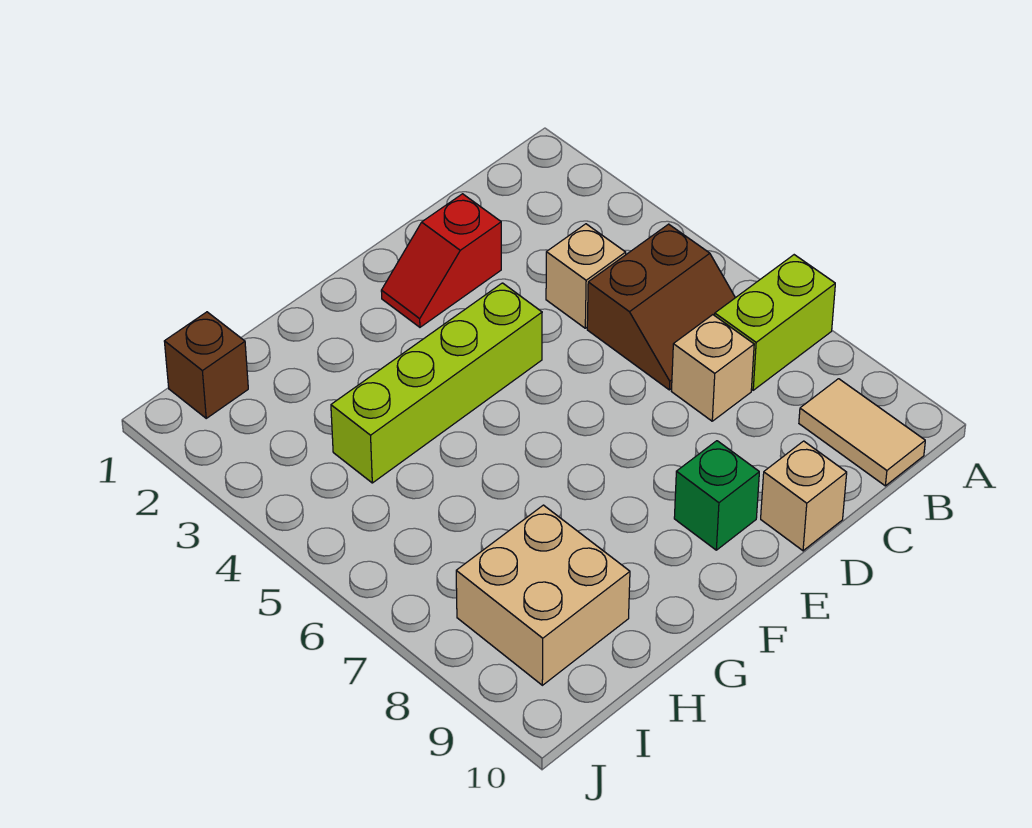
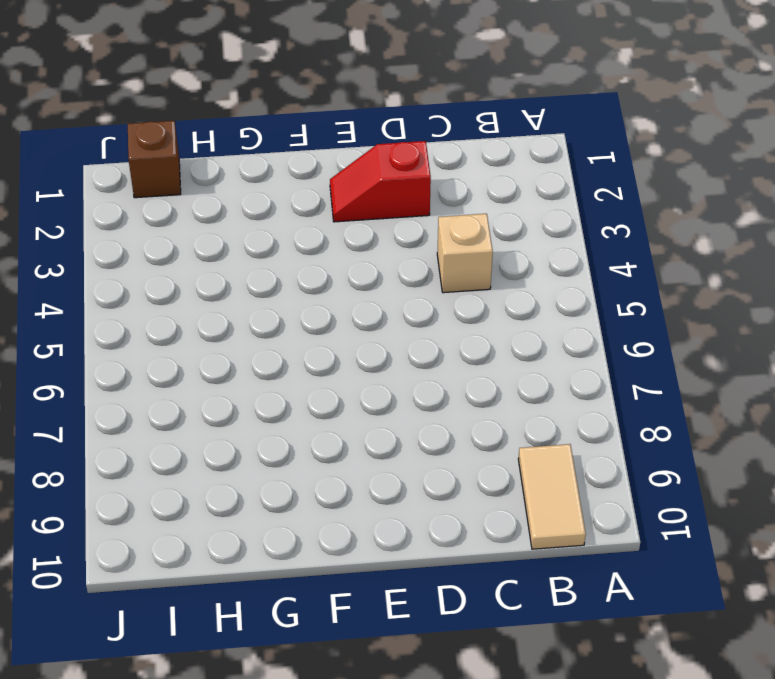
none -> lime 1x2 brick [715,255,835,390]
none -> brown 2x2 slope [587,224,735,390]

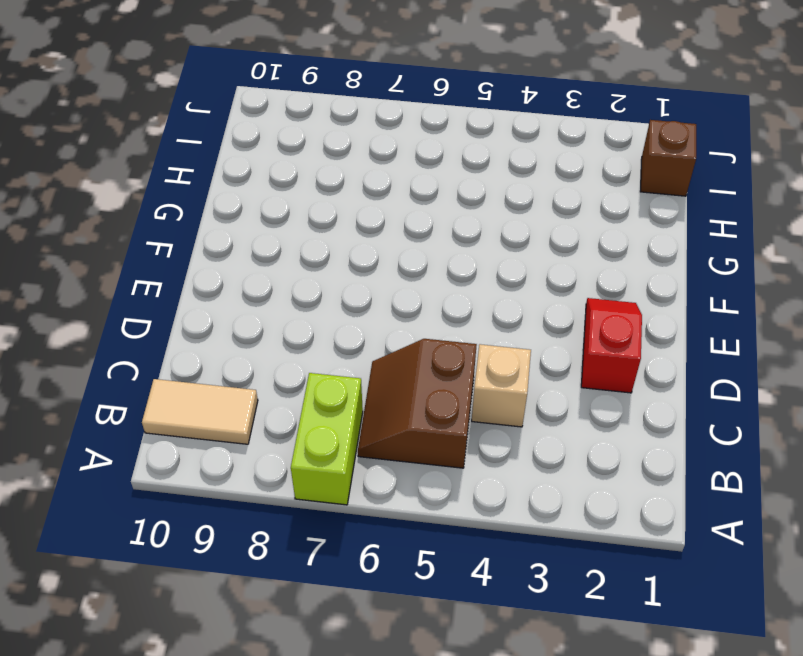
none -> tan 1x1 brick [671,315,754,421]
none -> tan 1x1 brick [761,441,847,551]

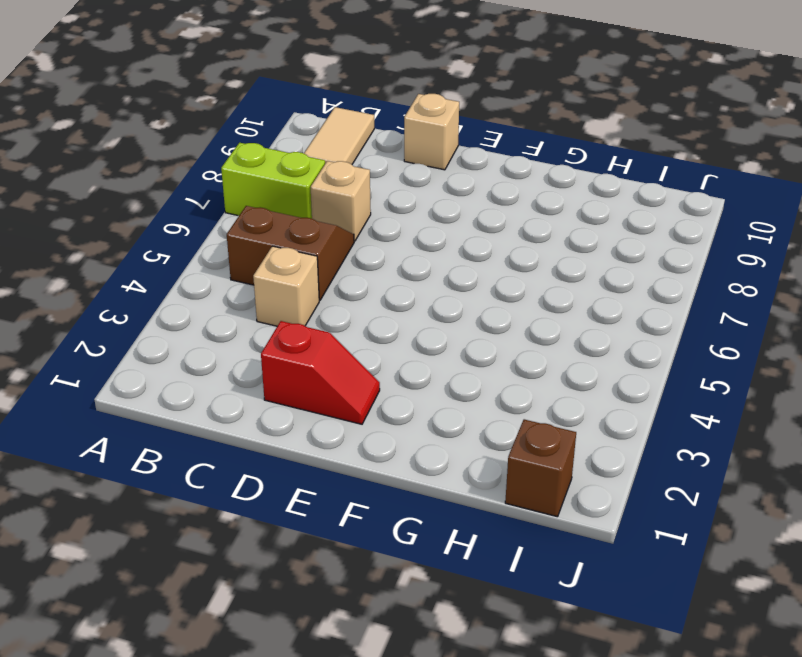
none -> lime 1x4 brick [331,283,542,483]
none -> green 1x1 brick [674,441,759,550]

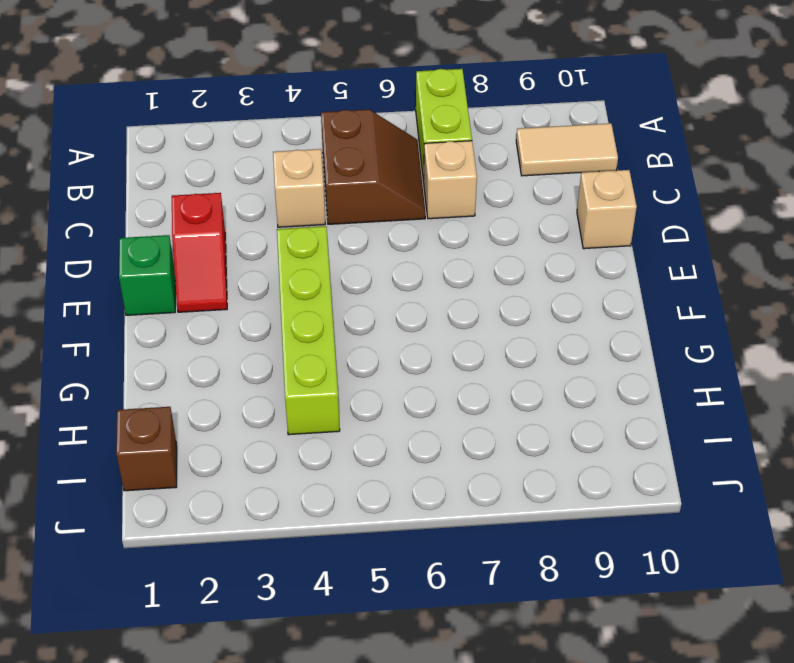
green 1x1 brick [119,235,175,315] -> green 1x1 brick moved to [674,441,759,550]
none -> tan 2x2 brick [456,505,630,685]

